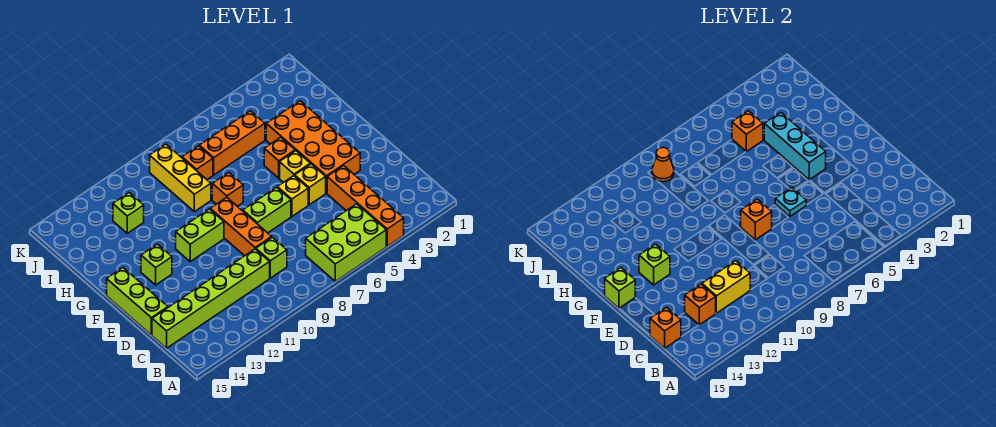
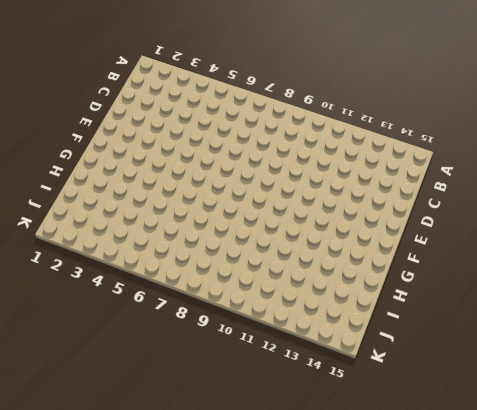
none -> orange 1x4 brick [327,166,404,246]
none -> lime 2x3 brick [306,204,386,281]
none -> lime 1x1 brick [256,237,287,278]

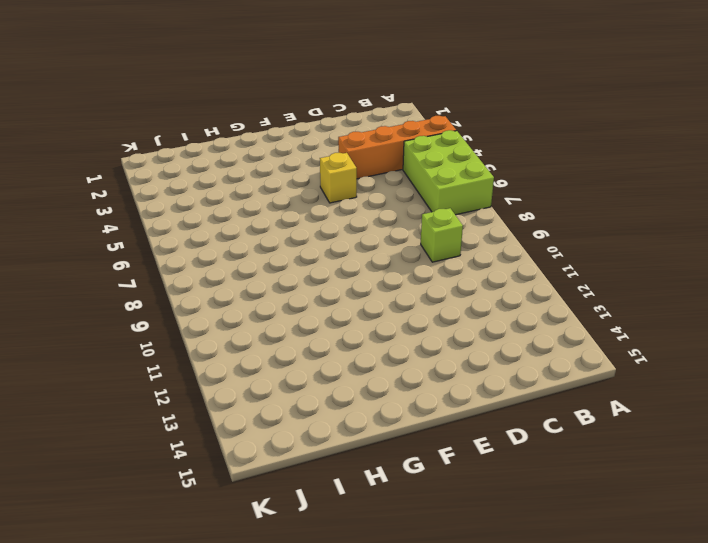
none -> lime 1x6 brick [152,249,270,348]
none -> orange 1x3 brick [210,197,272,256]
none -> lime 1x3 brick [107,268,168,335]

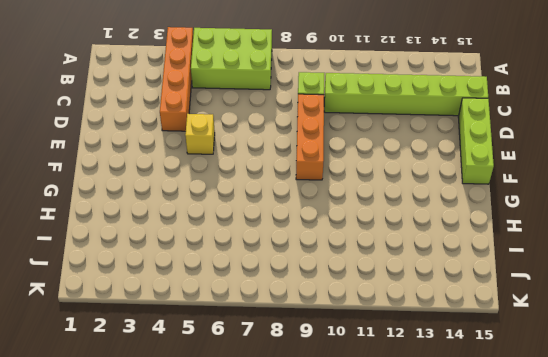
none -> orange 2x4 brick [266,101,360,193]
none -> yellow 1x1 brick [277,176,308,216]
none -> lime 1x2 brick [243,187,291,233]

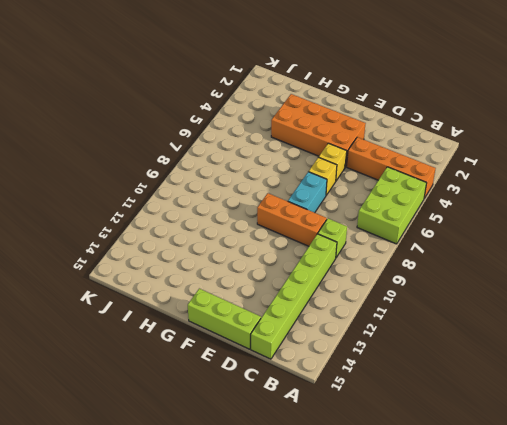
cyan 1x2 brick [288,172,327,213] -> lime 1x2 brick [243,187,291,233]
none -> yellow 1x1 brick [280,151,310,182]
none -> lime 1x2 brick [176,209,224,262]
none -> lime 1x1 brick [141,244,172,285]

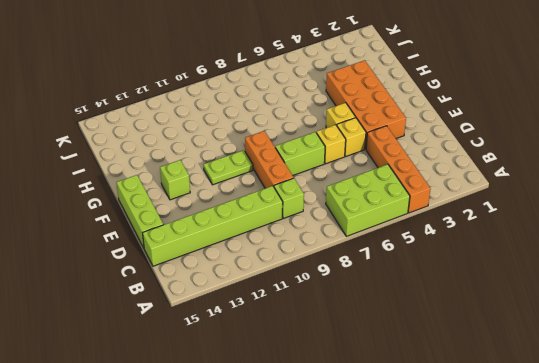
lime 1x2 plate [203,150,253,185] -> lime 1x2 brick [176,209,224,262]
none -> orange 1x1 brick [264,137,295,178]
none -> orange 1x1 brick [212,172,243,206]
none -> yellow 1x3 brick [150,144,211,212]

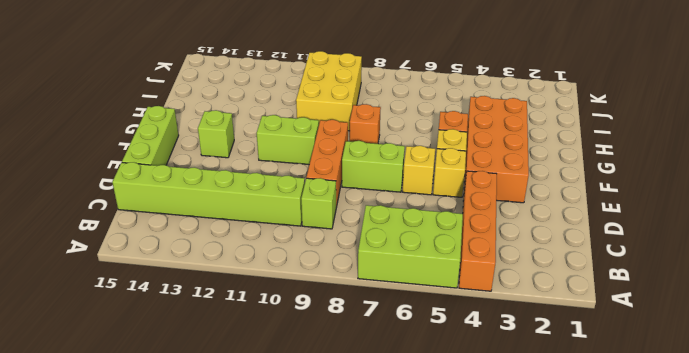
yellow 2x3 brick [296,51,362,131] -> yellow 1x3 brick [150,144,211,212]
none -> orange 1x3 brick [199,111,265,175]
none -> orange 1x1 brick [182,146,213,179]
none -> lime 1x1 brick [113,193,144,233]

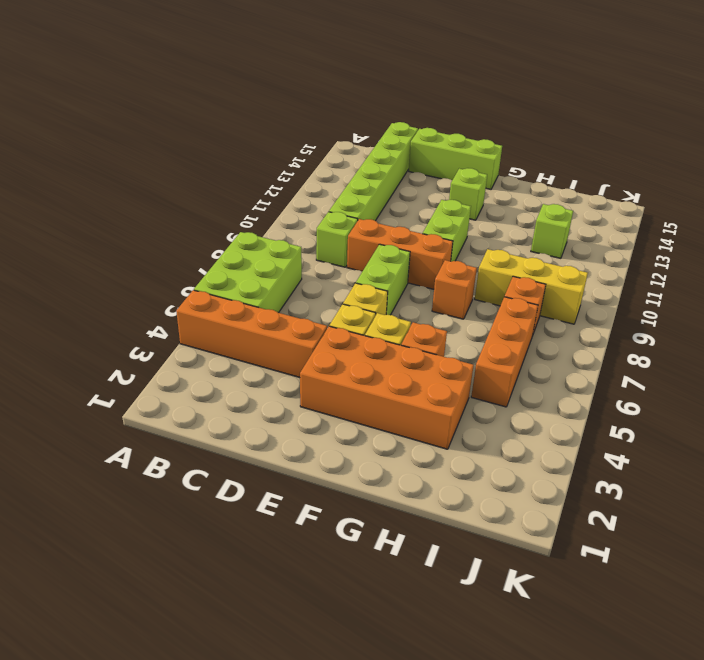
none -> yellow 1x2 brick [702,261,750,313]
none -> orange 1x1 brick [685,284,716,325]
none -> orange 1x1 brick [650,307,681,348]

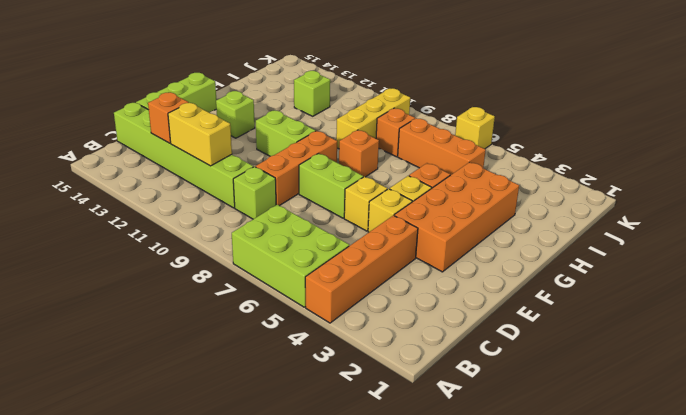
yellow 1x1 brick [455,107,495,149] -> none
none -> orange 1x1 brick [650,307,681,348]
none -> cyan 1x1 plate [775,187,806,216]
none -> orange 1x1 brick [741,199,772,240]

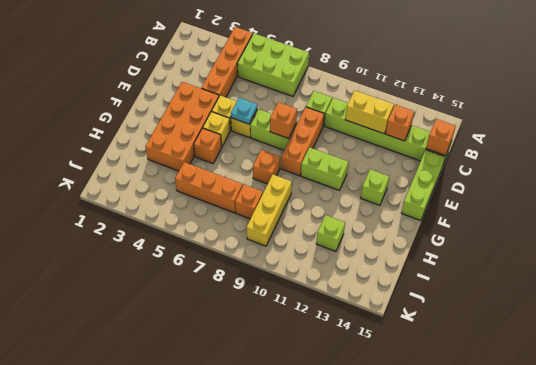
none -> cyan 1x3 brick [764,112,826,180]
none -> lime 1x1 brick [639,244,670,285]
none -> lime 1x1 brick [605,268,635,308]

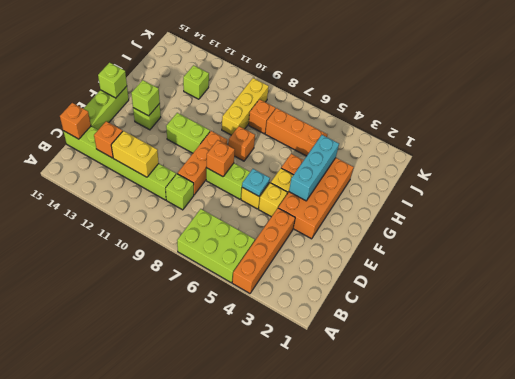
none -> orange 1x1 brick [732,111,763,152]
none -> orange 1x1 cone [652,148,674,182]

